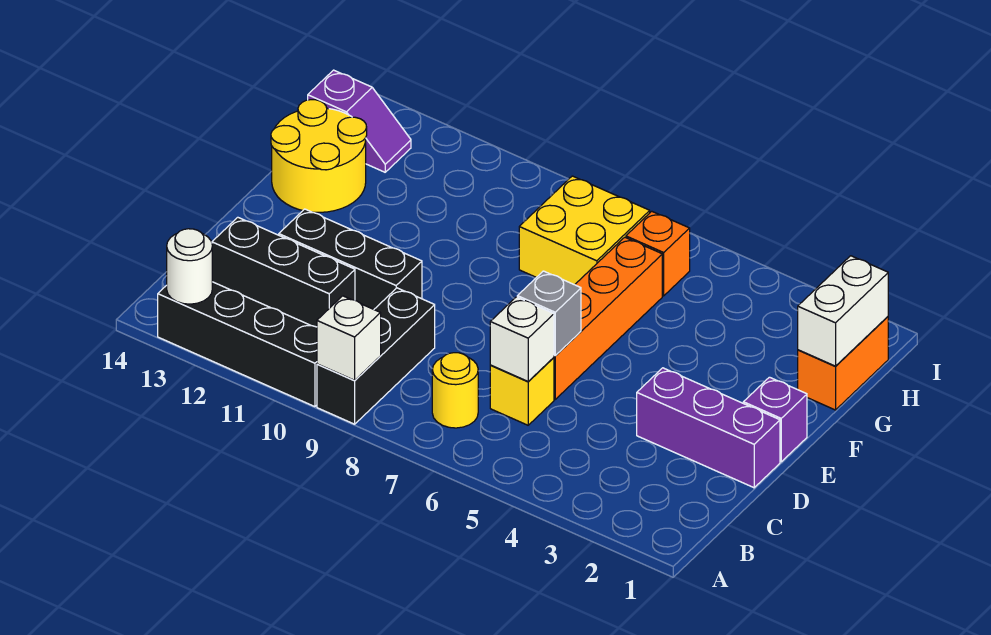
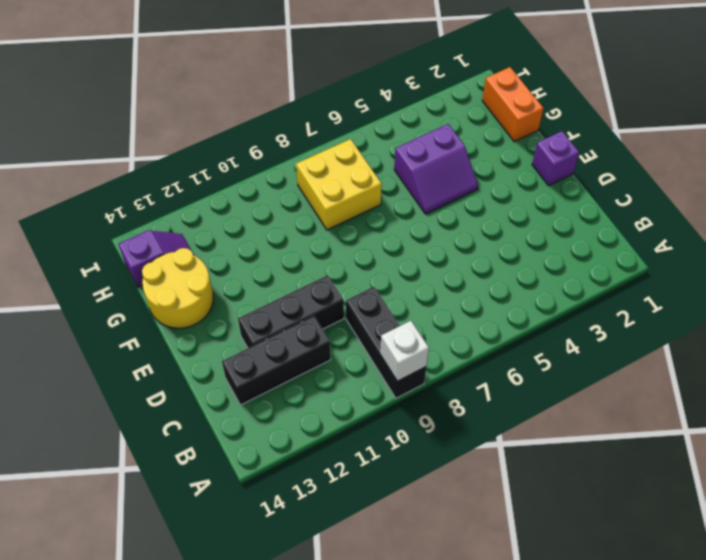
purple 2x2 slope [394,124,478,214] -> none
none -> black 1x4 brick [158,282,317,407]
none -> yellow 1x1 round brick [432,353,478,428]
none -> yellow 1x1 brick [490,358,554,425]

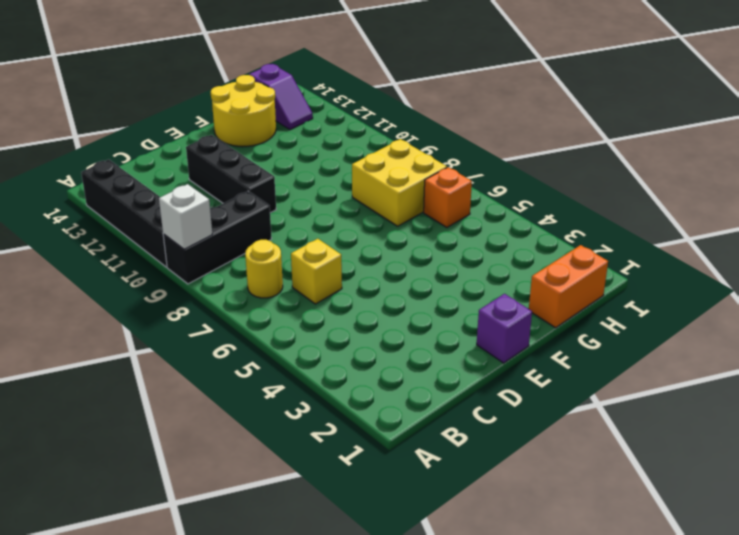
none -> black 1x3 brick [212,217,355,327]
none -> purple 1x3 brick [637,368,780,488]
none -> orange 1x4 brick [554,237,662,399]

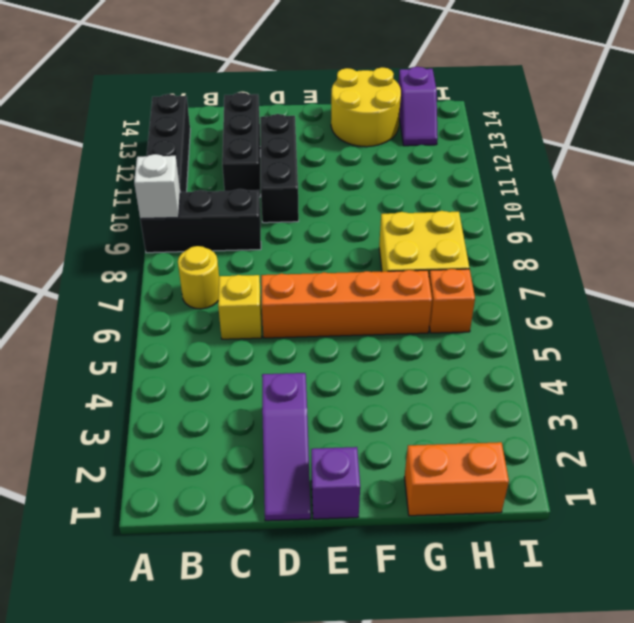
purple 1x3 slope [262,373,311,521] -> purple 1x3 brick [637,368,780,488]
none -> white 1x1 round brick [167,229,212,304]
none -> white 1x1 brick [490,297,554,382]
none -> grey 1x1 brick [517,271,581,356]

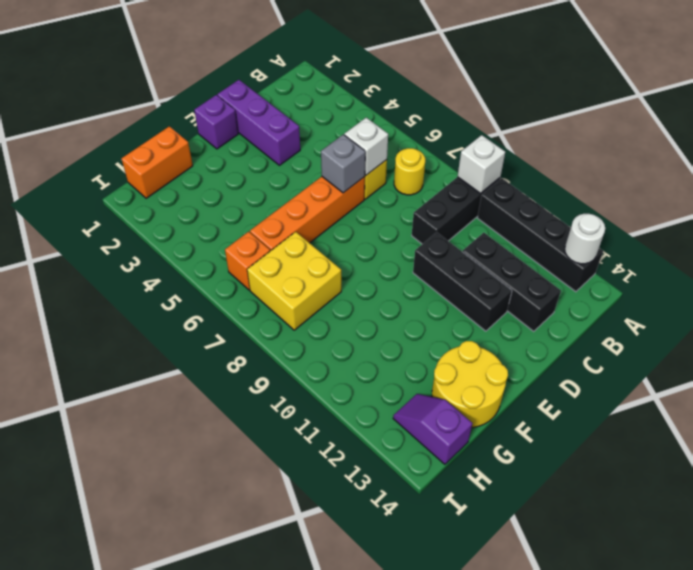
none -> white 1x2 brick [798,256,888,366]

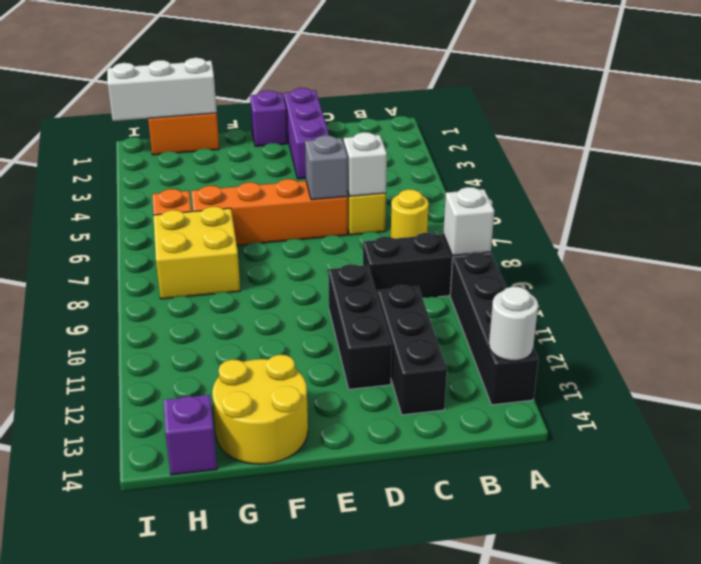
white 1x3 brick [107,58,217,121] -> white 1x2 brick [798,256,888,366]

